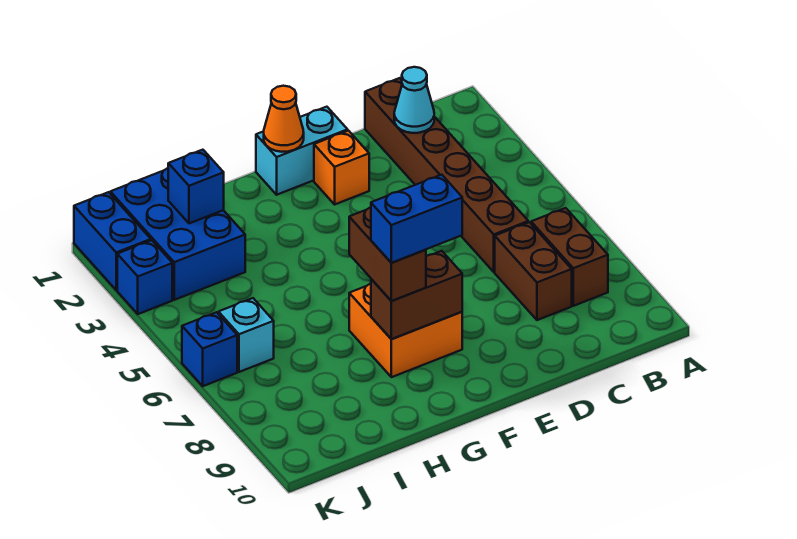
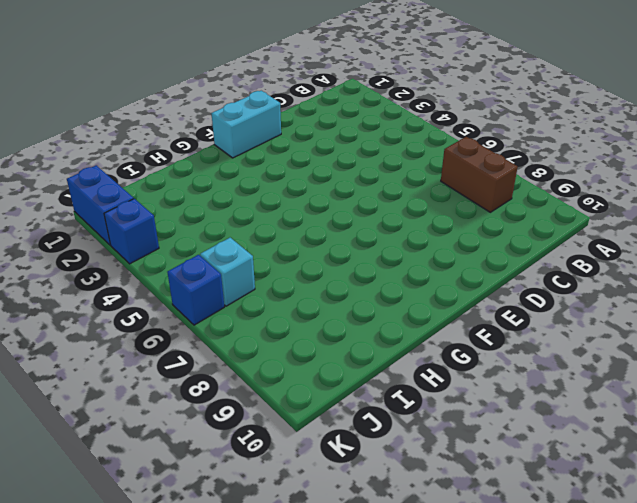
none -> brown 1x6 brick [365,78,528,272]
none -> brown 1x2 brick [495,222,572,320]
none -> orange 1x1 brick [314,131,369,204]

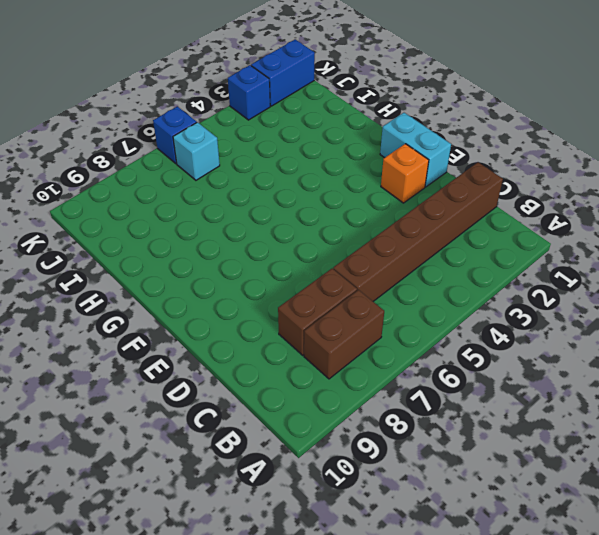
none -> orange 2x2 brick [349,283,462,377]
none -> blue 2x3 brick [110,168,245,300]
none -> cyan 1x1 cone [394,67,434,133]

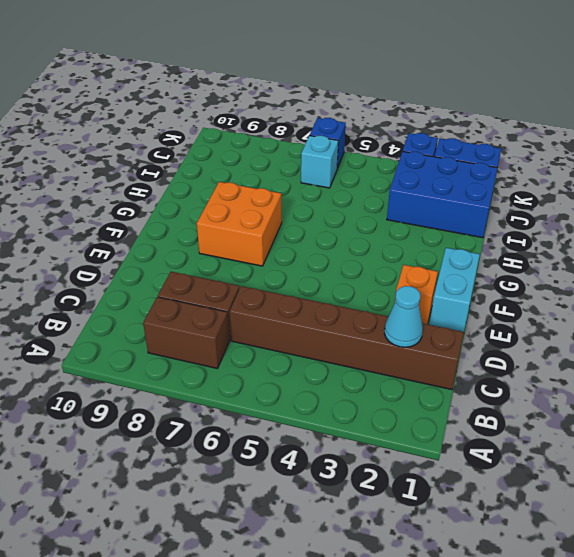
none -> orange 1x1 cone [264,86,304,152]
none -> brown 1x2 brick [371,251,462,339]
none -> blue 1x1 brick [168,150,224,223]

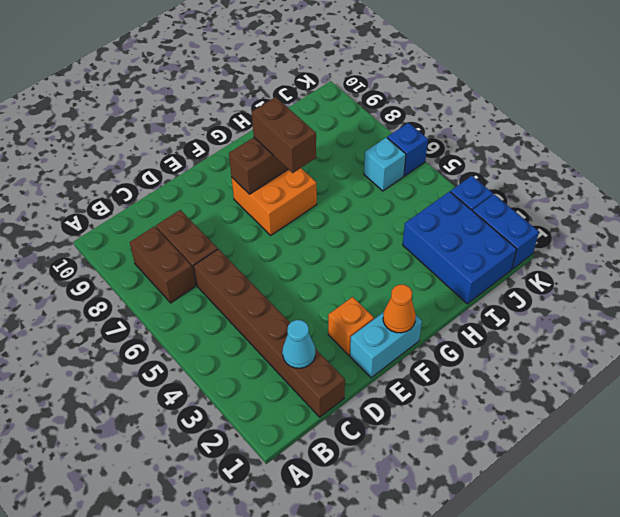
none -> blue 1x1 brick [168,150,224,223]
none -> blue 1x2 brick [371,175,462,263]

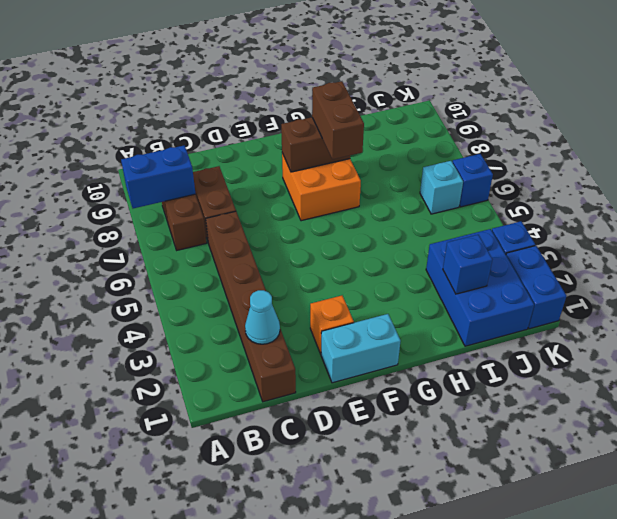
blue 1x2 brick [121,145,195,208] -> blue 1x2 brick moved to [371,175,462,263]
none -> orange 1x1 cone [264,86,304,152]

